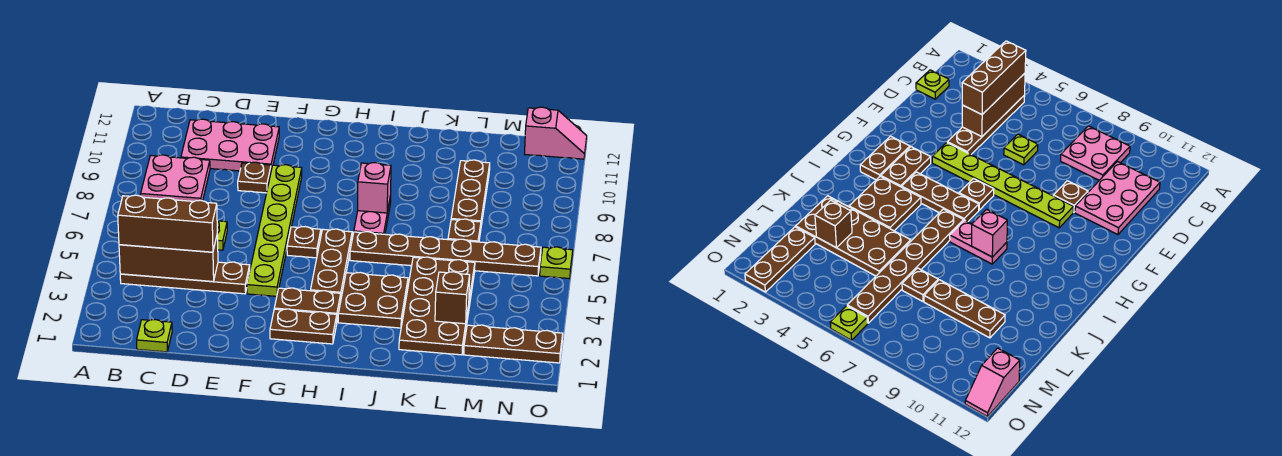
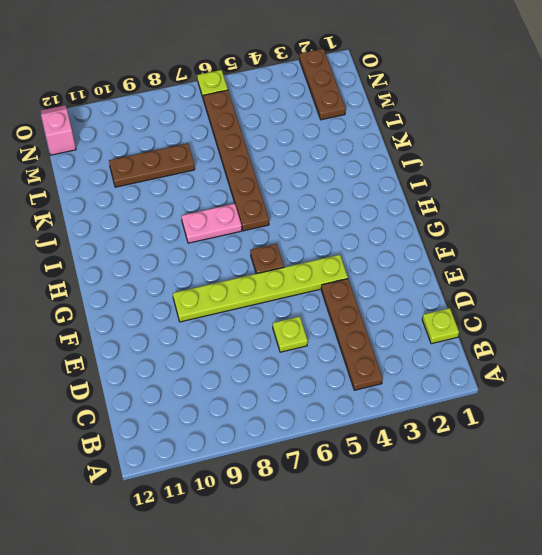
none -> pink 2x2 plate [141,155,210,201]
none -> pink 2x3 plate [181,119,279,171]
none -> brown 1x1 plate [238,162,271,193]

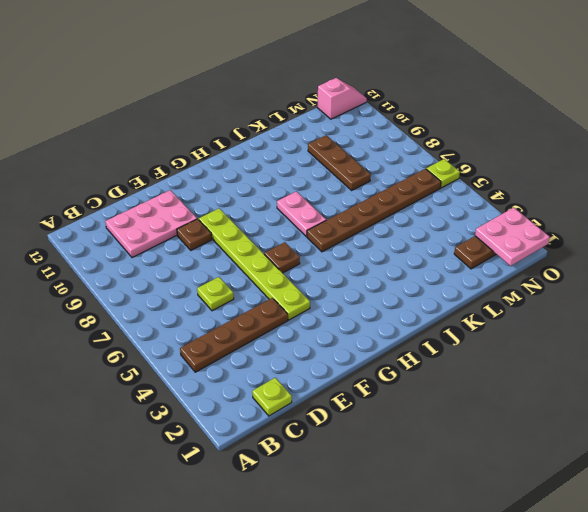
pink 2x2 plate [475,208,550,266] -> pink 2x2 plate moved to [141,155,210,201]
none -> brown 1x2 plate [270,309,337,344]
none -> brown 1x2 plate [274,288,341,320]
none -> brown 1x3 plate [311,229,352,297]

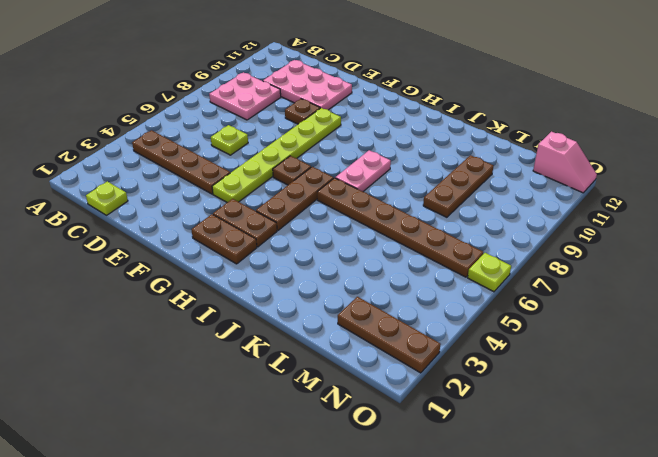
none -> brown 2x2 plate [338,272,408,328]
none -> brown 2x4 plate [399,257,475,355]
none -> brown 1x1 plate [448,219,481,242]

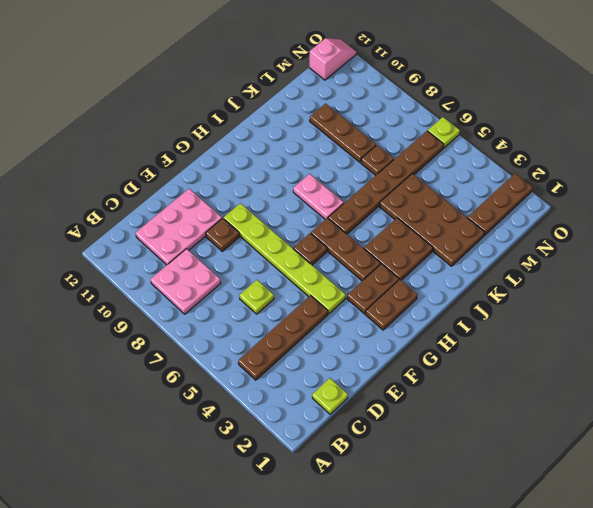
none -> brown 1x3 brick [119,236,218,282]
none -> pink 1x1 brick [358,163,391,213]
none -> brown 1x1 brick [435,272,470,324]

